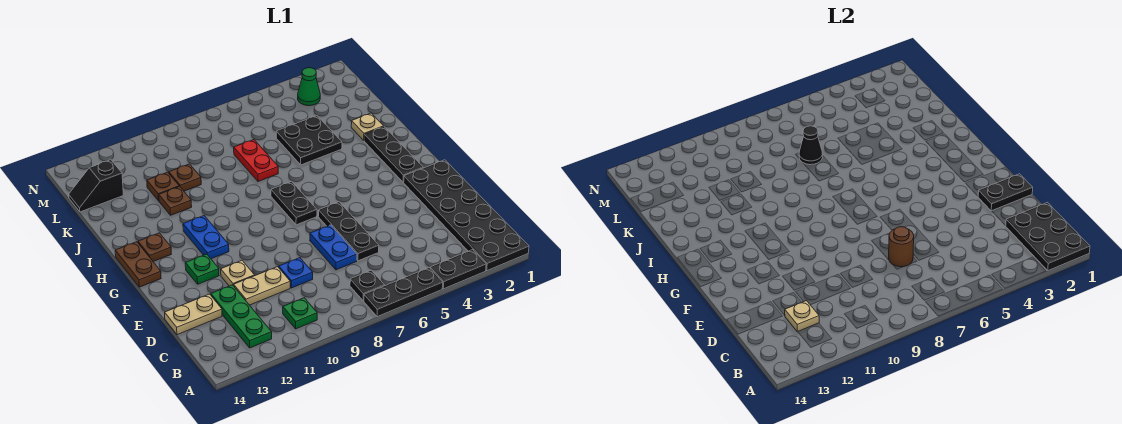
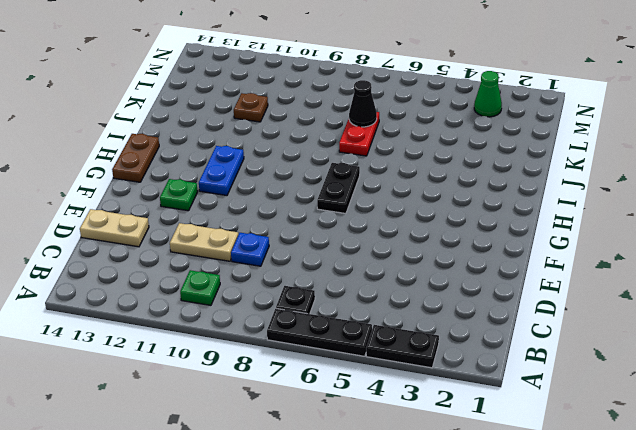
none -> black 2x6 plate [404,160,529,271]
none -> green 1x3 plate [211,285,272,348]
none -> black 1x3 plate [318,202,379,261]
none -> blue 1x2 plate [310,225,357,270]

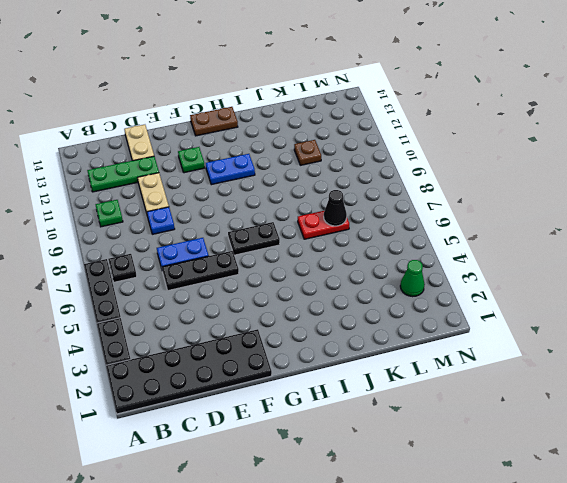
none -> tan 1x1 plate [221,261,255,286]
none -> black 1x3 plate [364,127,423,182]
none -> brown 1x1 plate [138,233,171,261]
none -> tan 1x1 plate [351,113,384,140]

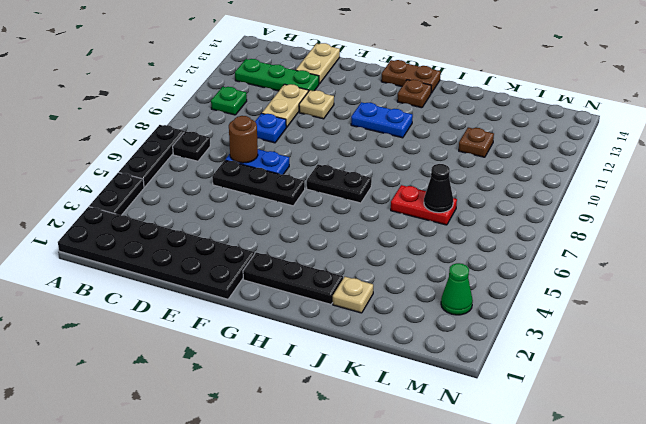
none -> green 1x1 plate [185,254,219,284]
none -> black 2x2 plate [276,116,342,165]
none -> brown 1x1 plate [159,186,192,215]
none -> brown 1x1 plate [169,164,201,191]

